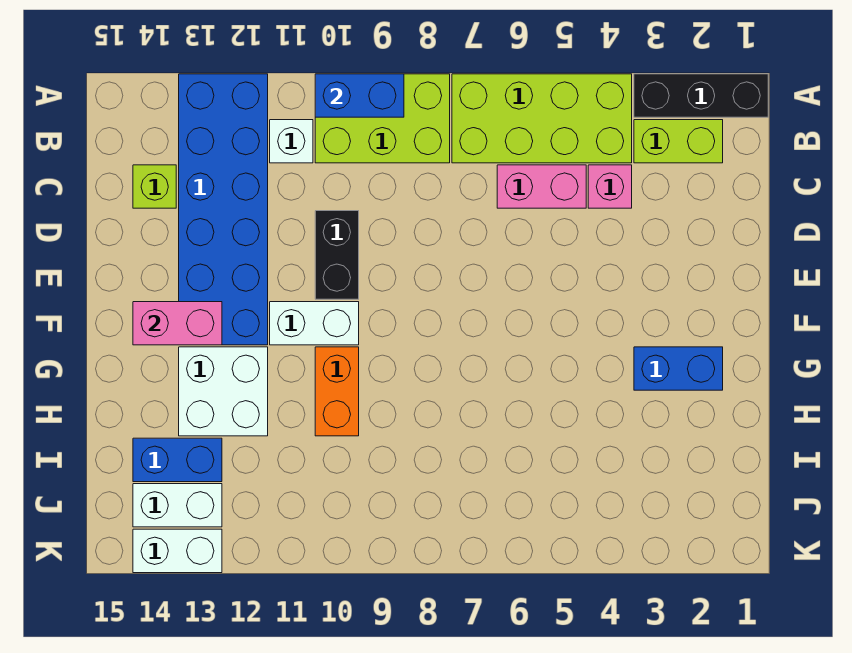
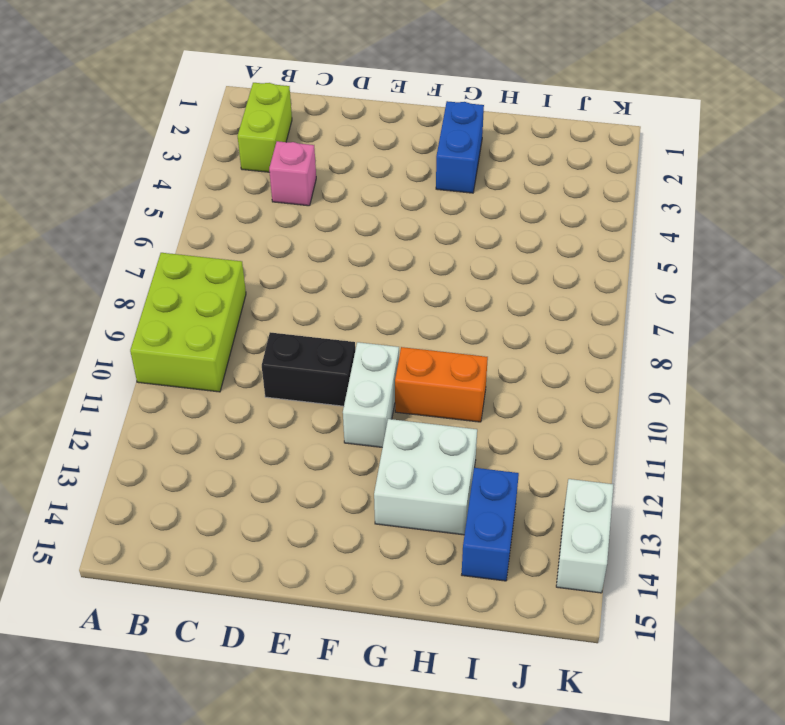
none -> black 1x3 brick [634,74,768,117]
none -> lime 2x4 brick [452,74,632,163]
none -> blue 2x6 brick [179,74,268,345]

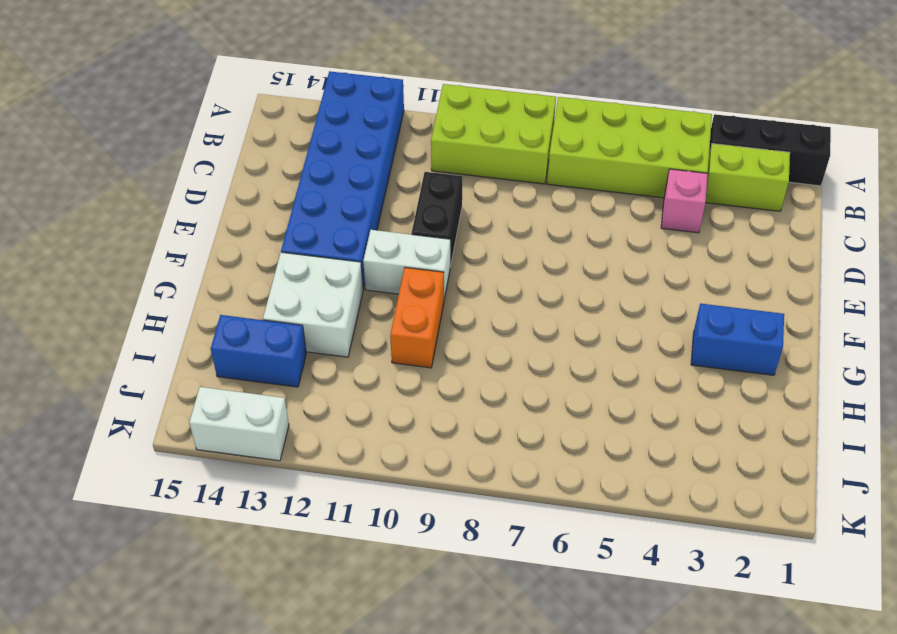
none -> white 1x1 brick [270,120,313,163]
none -> pink 1x2 brick [497,165,586,208]
none -> lime 1x1 brick [133,165,176,208]

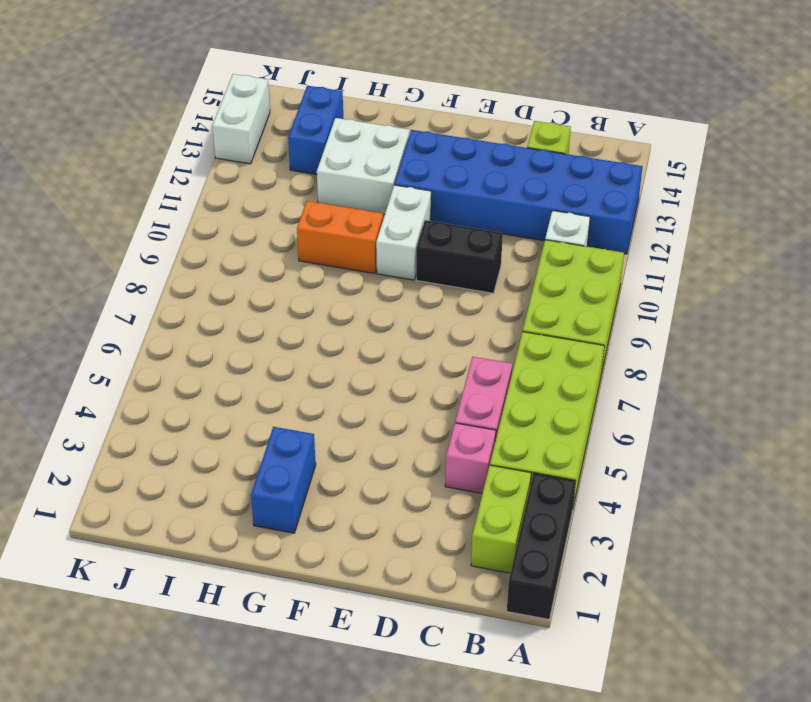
none -> white 1x2 brick [133,484,222,527]
none -> blue 1x2 brick [315,74,404,117]
none -> pink 1x2 brick [133,302,222,345]

